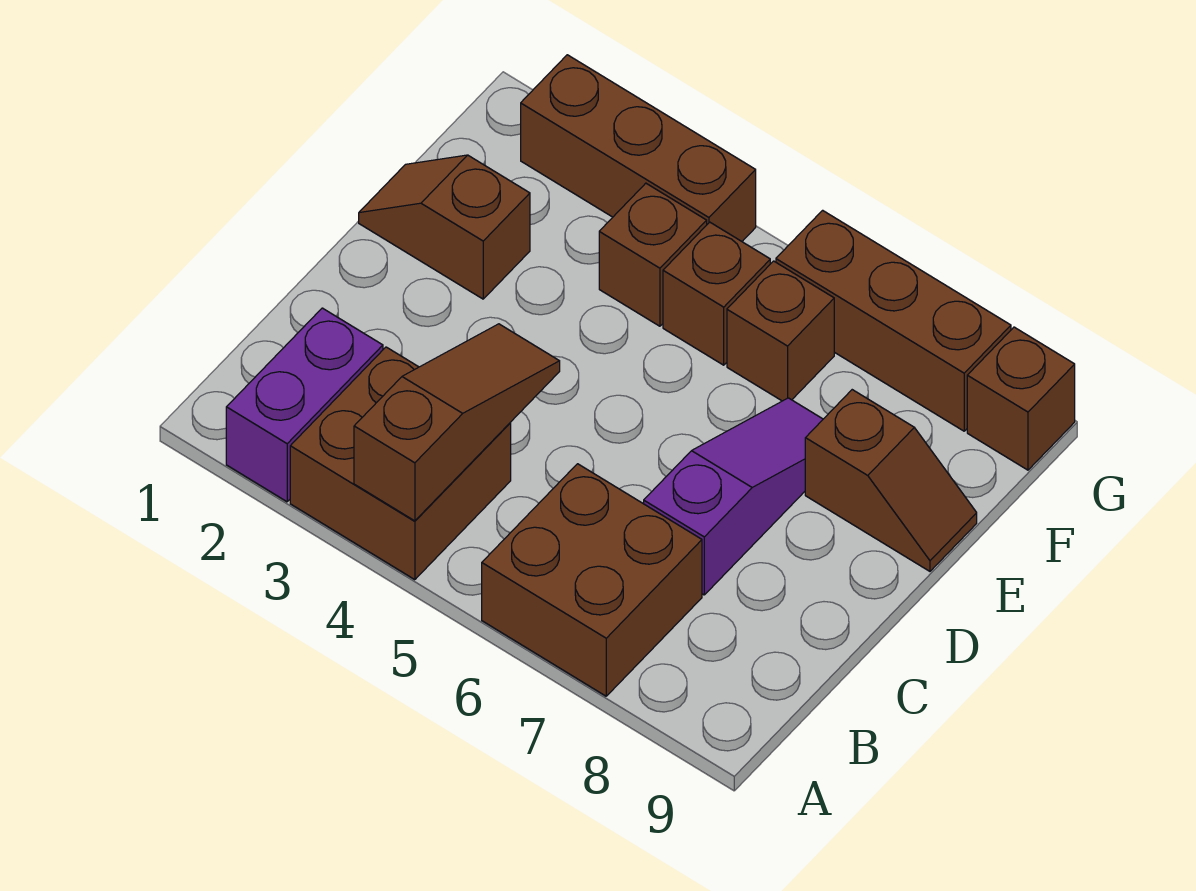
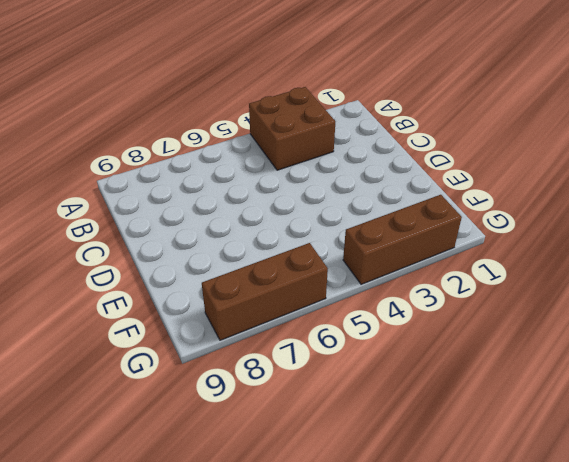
none -> purple 1x2 brick [226,308,383,502]
none -> brown 2x2 brick [482,464,702,696]
none -> purple 1x3 slope [644,398,823,595]

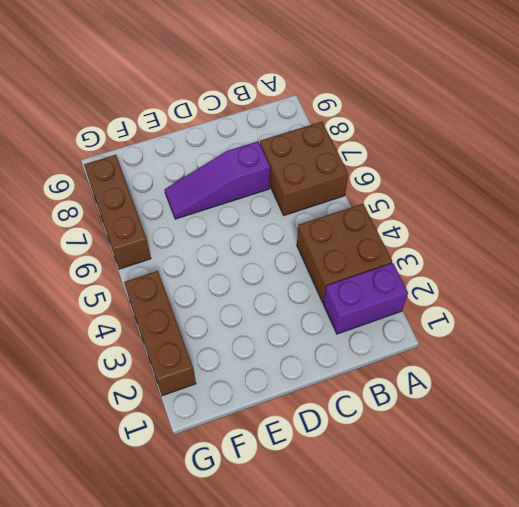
none -> brown 1x2 slope [359,155,530,299]
none -> brown 1x2 slope [805,390,977,571]
none -> brown 1x1 brick [599,183,707,326]

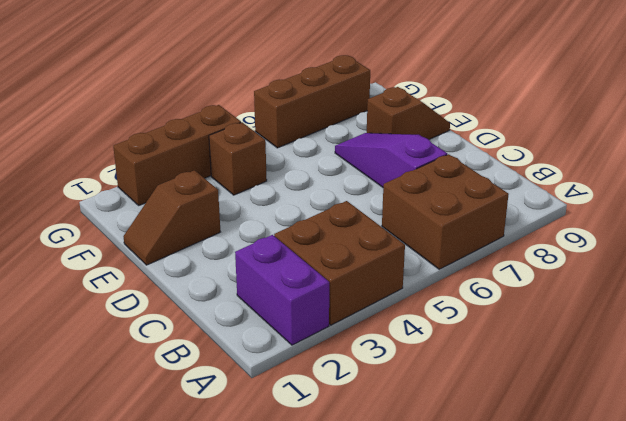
none -> brown 1x1 brick [663,222,770,365]
none -> brown 1x1 brick [727,261,834,401]
none -> brown 1x1 brick [967,327,1075,470]

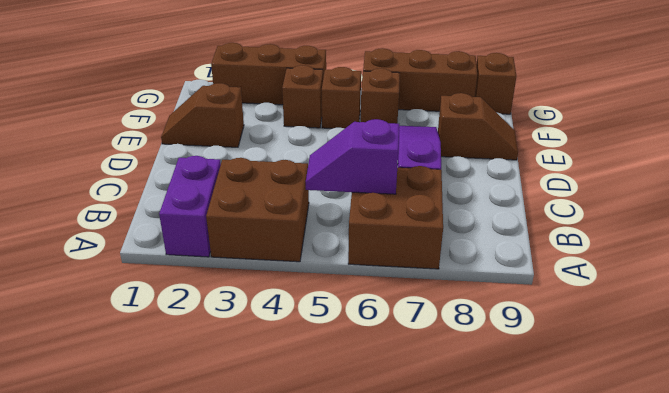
purple 1x2 slope [306,119,399,194] -> none
none -> brown 1x3 slope [354,324,560,521]

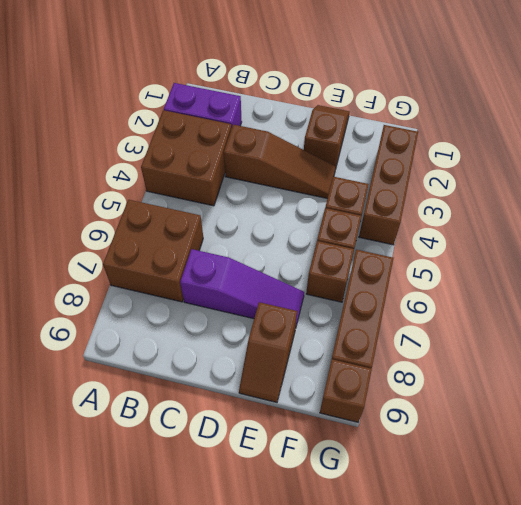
brown 1x3 slope [224,125,336,198] -> brown 1x3 slope moved to [354,324,560,521]

